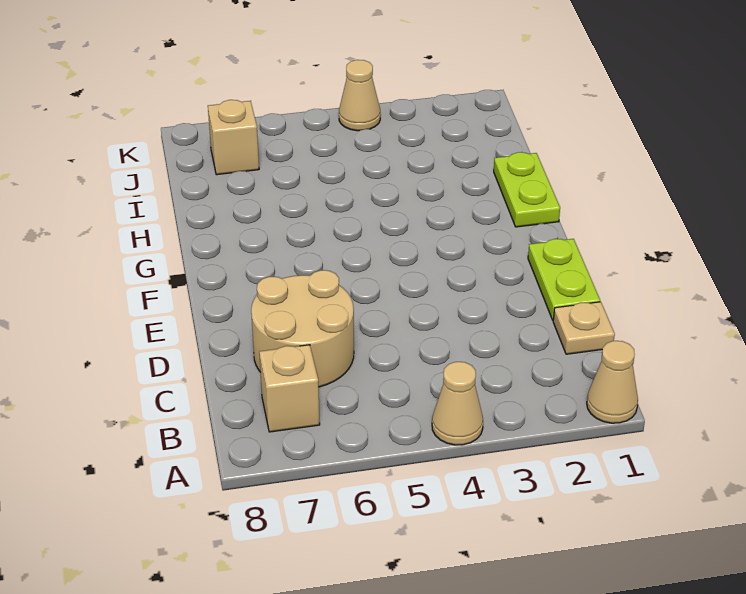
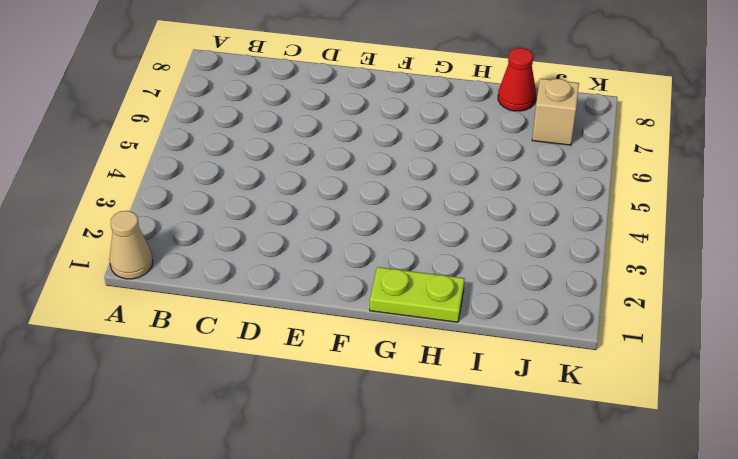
red 1x1 cone [498,48,536,111] -> none
none -> tan 1x1 cone [432,362,483,445]
none -> tan 1x1 brick [259,345,320,432]

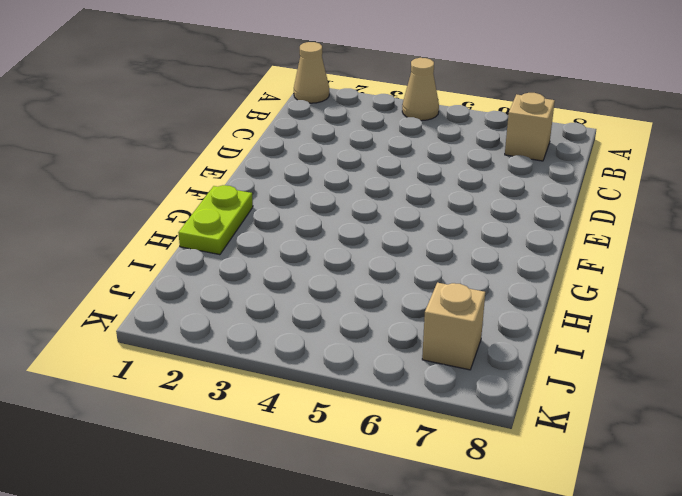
none -> tan 1x1 plate [553,302,615,354]
none -> tan 2x2 round brick [251,270,354,387]

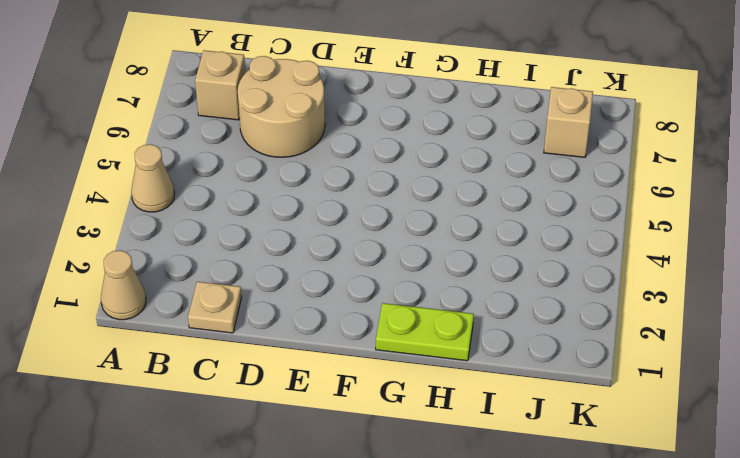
none -> lime 1x2 plate [528,239,600,320]
none -> tan 1x1 cone [339,60,380,131]

